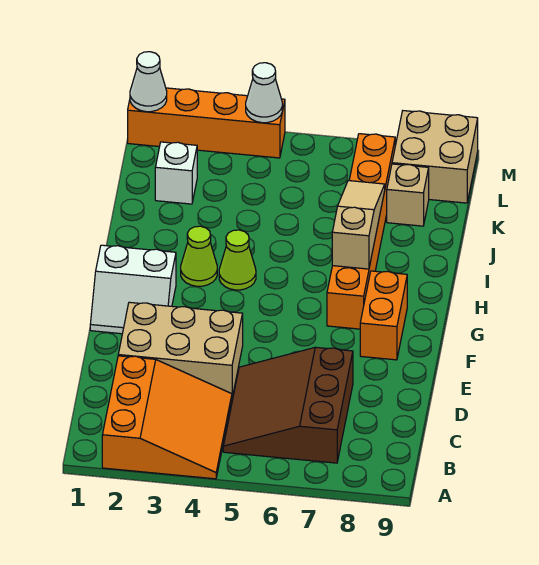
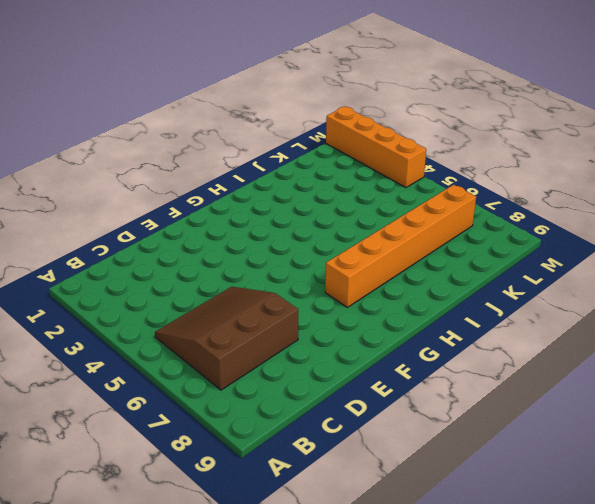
none -> orange 3x3 slope [102,356,232,479]
none -> tan 2x3 brick [118,302,243,397]
none -> white 2x2 slope [90,245,176,334]

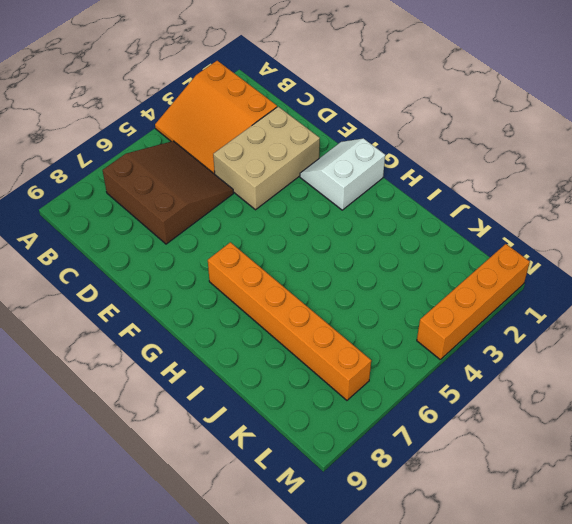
none -> orange 1x2 brick [360,271,407,360]
none -> lime 1x1 cone [181,226,217,286]
none -> lime 1x1 cone [219,230,256,290]

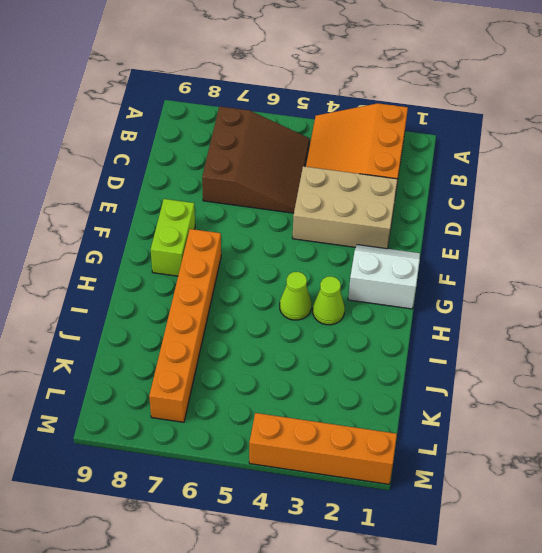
lime 1x2 brick [151,199,195,276] -> orange 1x2 brick [360,271,407,360]
none -> white 1x1 brick [155,142,197,204]
none -> tan 1x1 brick [387,164,429,226]
none -> tan 2x2 brick [392,111,478,203]

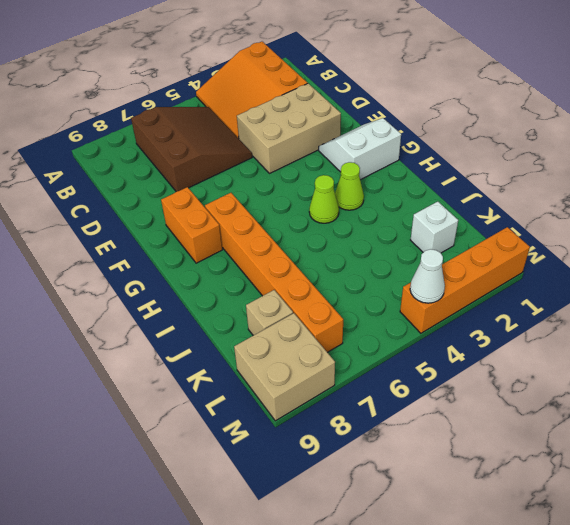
none -> tan 1x3 slope [332,181,385,269]
none -> white 1x1 cone [130,52,167,112]

